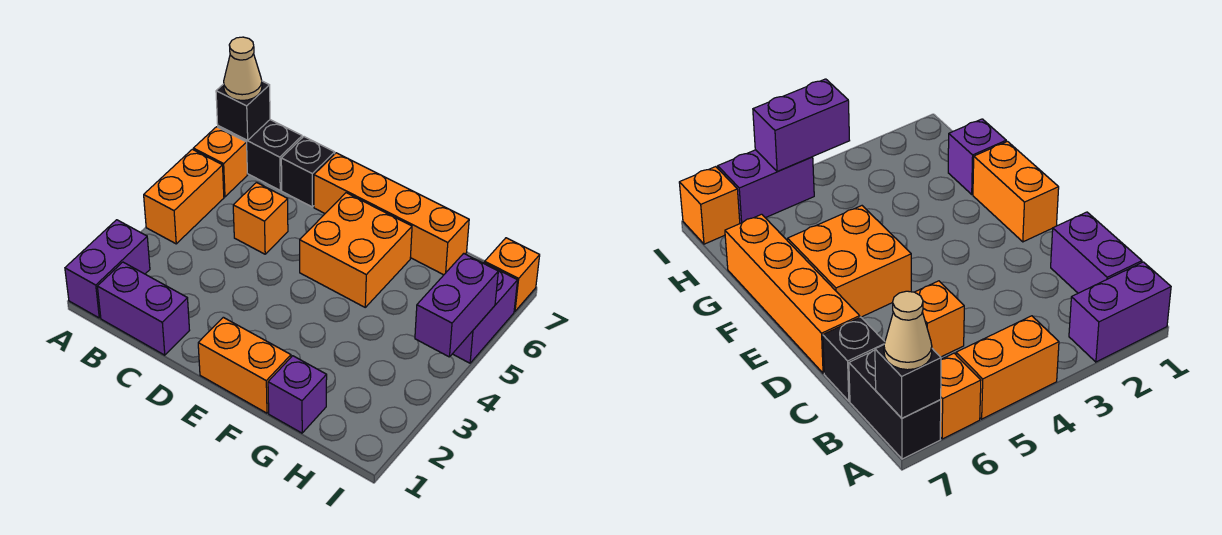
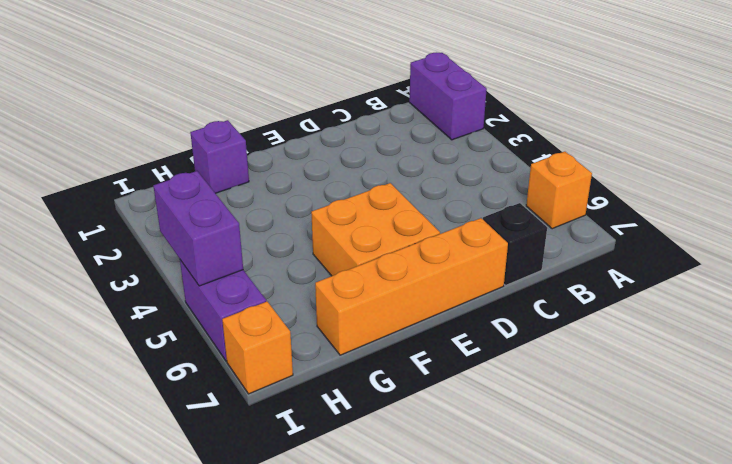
none -> orange 1x2 brick [144,149,224,244]
none -> black 1x2 brick [218,120,302,190]
none -> purple 1x2 brick [97,262,190,355]

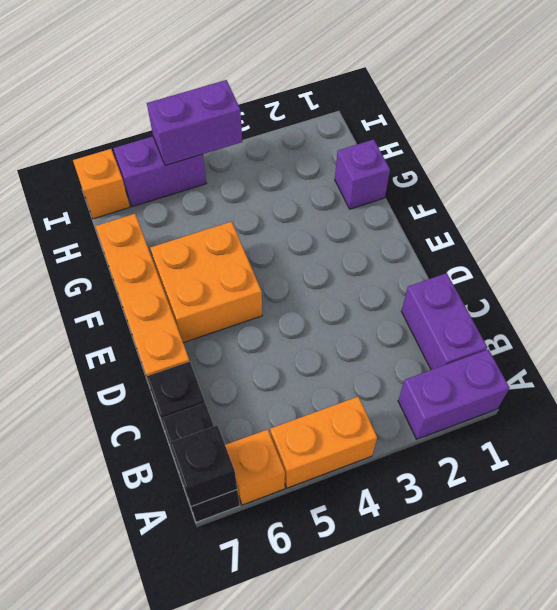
none -> orange 1x1 brick [233,183,288,254]
none -> orange 1x2 brick [198,317,291,413]
none -> tan 1x1 cone [224,37,262,100]

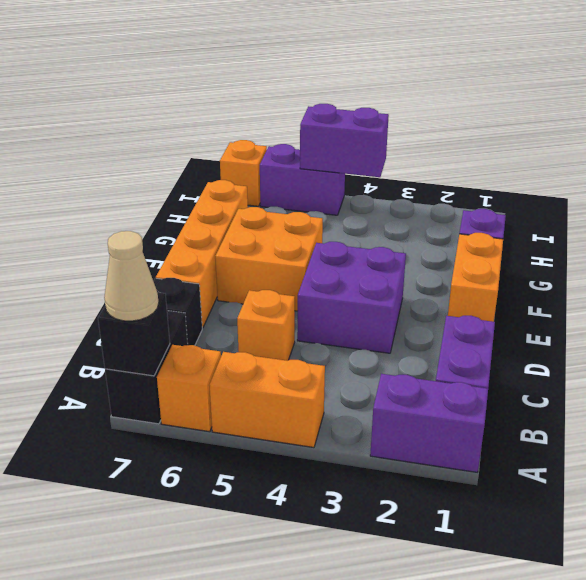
purple 2x2 brick [297,242,406,353] -> none

